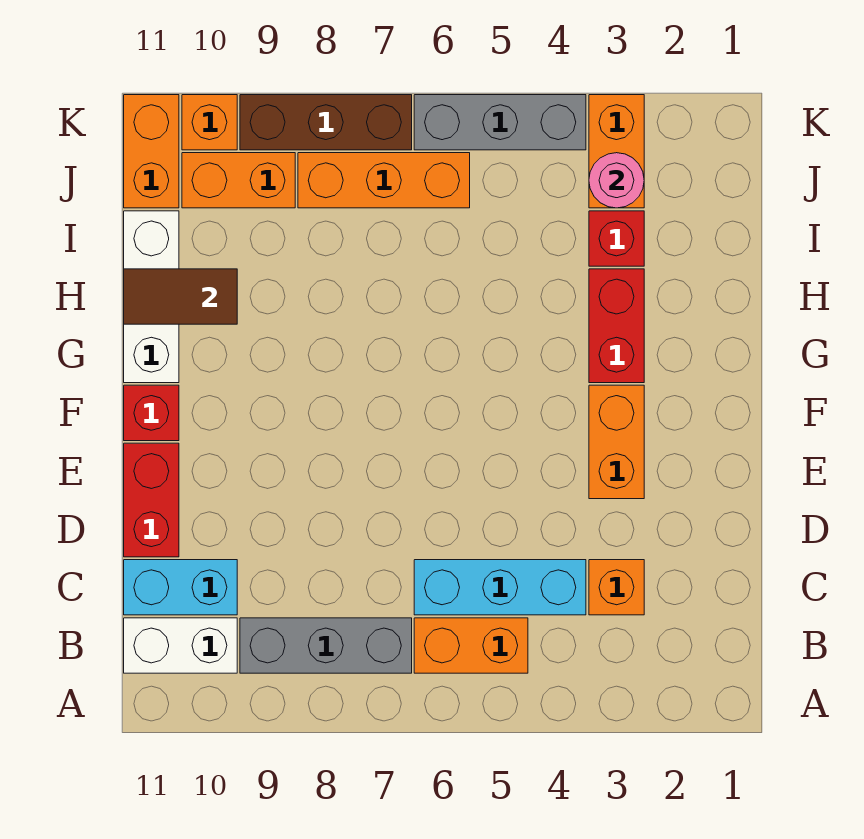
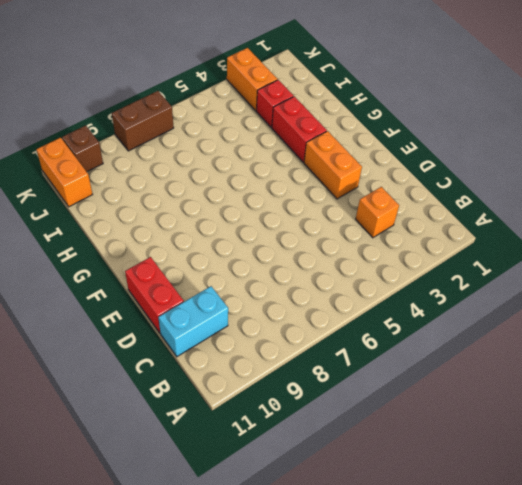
brown 1x2 brick [112,91,174,151] -> brown 1x3 brick [240,95,412,150]
brown 1x1 brick [62,125,103,172] -> orange 1x1 brick [182,95,237,150]
none -> orange 1x2 brick [414,618,528,673]
none -> grey 1x3 brick [240,618,412,673]
none -> white 1x2 brick [124,618,237,673]

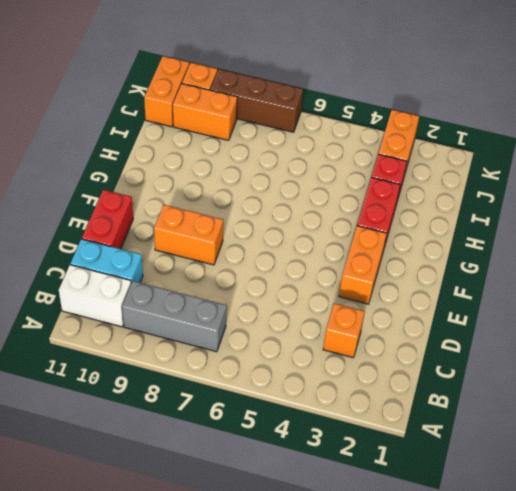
orange 1x2 brick [154,205,223,265] -> orange 1x2 brick moved to [414,618,528,673]
none -> cyan 1x3 brick [414,560,586,615]
none -> red 1x1 brick [124,385,179,441]
none -> white 1x3 brick [124,211,179,383]

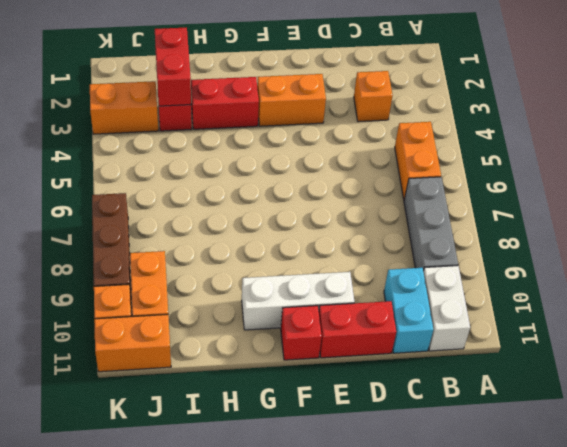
white 1x3 brick [242,272,355,330] -> white 1x3 brick moved to [124,211,179,383]
red 1x2 brick [155,28,191,106] -> none
none -> cyan 1x3 brick [414,560,586,615]
none -> orange 1x3 brick [298,153,470,208]
none -> grey 1x3 brick [414,95,586,150]

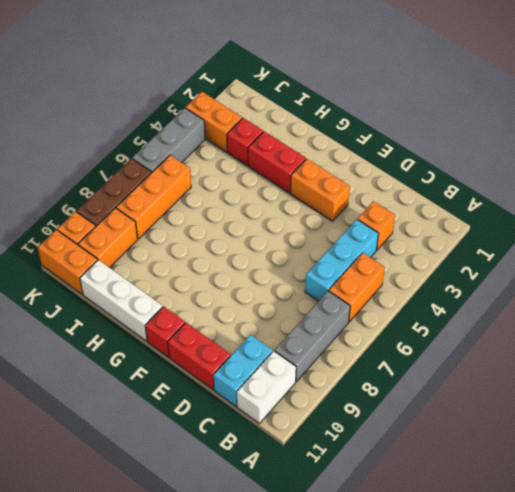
none -> brown 1x2 tile [124,269,237,324]
none -> pink 1x1 round brick [589,153,644,208]

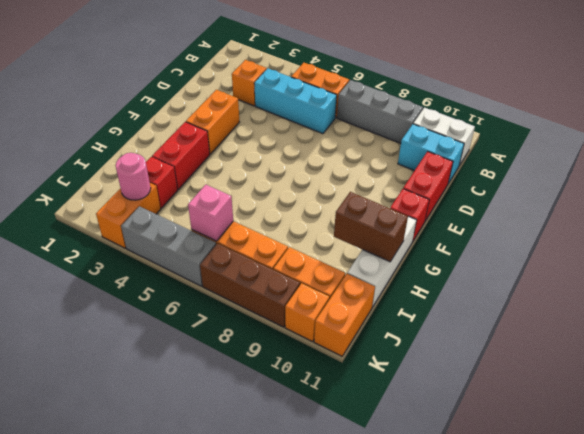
brown 1x2 brick [334,192,408,262] -> brown 1x2 tile [124,269,237,324]
pink 1x1 brick [188,185,233,241] -> none

